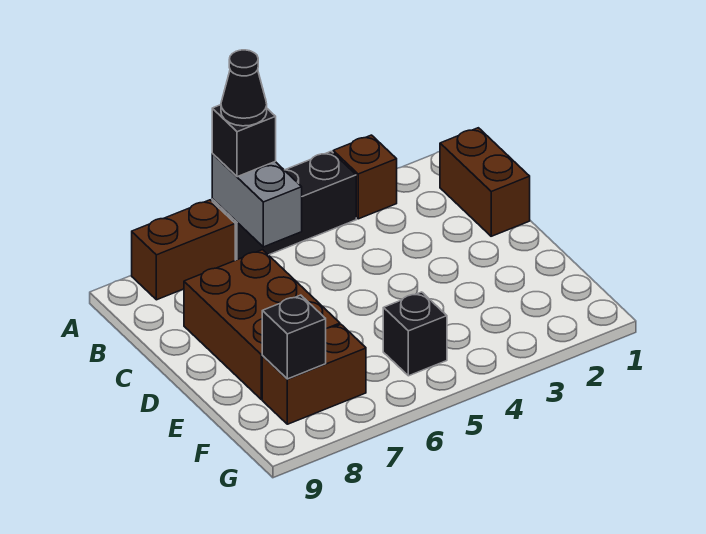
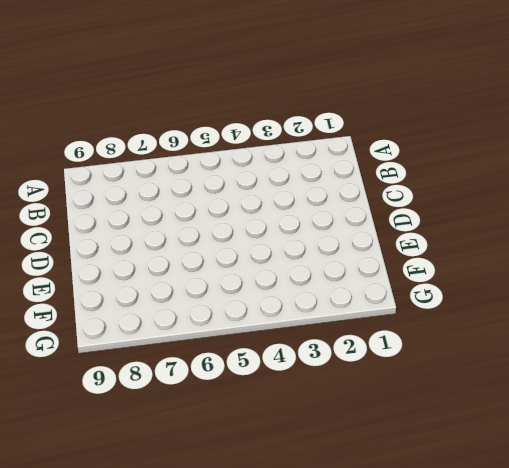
none -> brown 1x1 brick [333,135,397,219]
none -> black 1x3 brick [212,151,356,260]

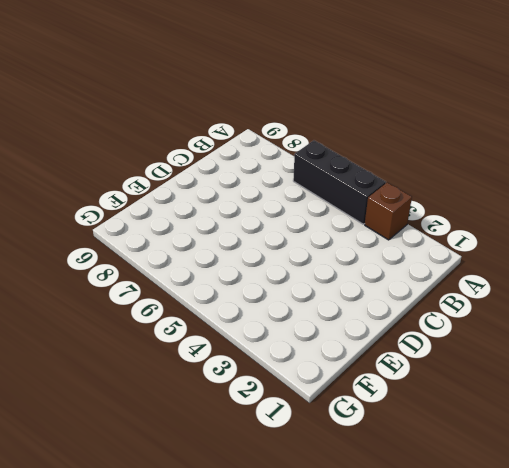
none -> brown 1x2 brick [132,200,235,300]
none -> brown 1x2 brick [440,128,530,236]

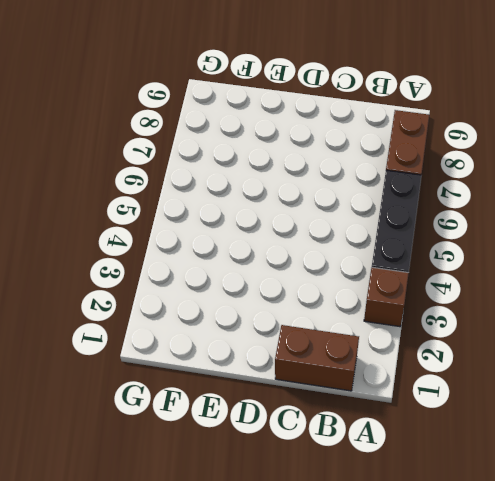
none -> brown 2x3 brick [184,250,340,399]
none -> black 1x1 brick [383,292,447,376]

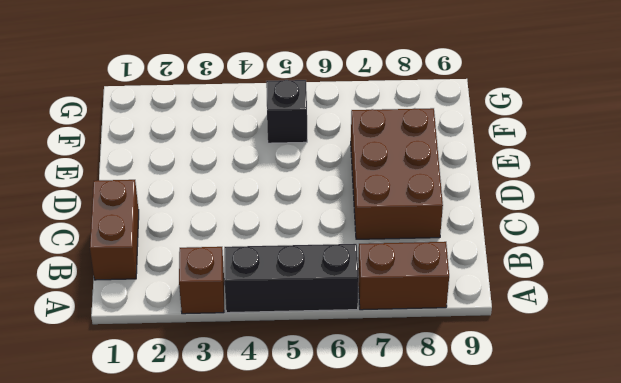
none -> brown 1x2 brick [262,325,366,424]
none -> grey 1x2 brick [212,154,302,247]

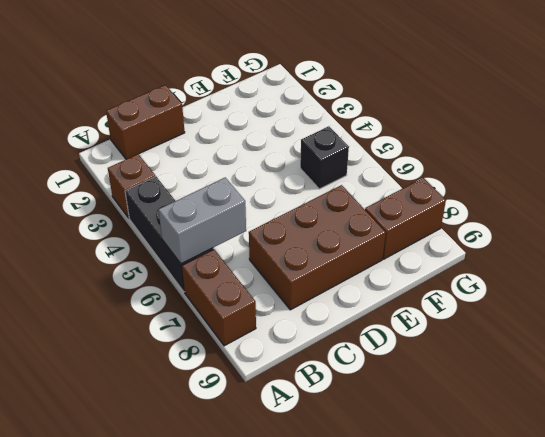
brown 1x2 brick [365,178,446,259] -> brown 1x2 brick turned to [262,325,366,424]
none -> black 1x1 brick [262,295,326,379]
none -> black 1x1 brick [212,105,276,177]

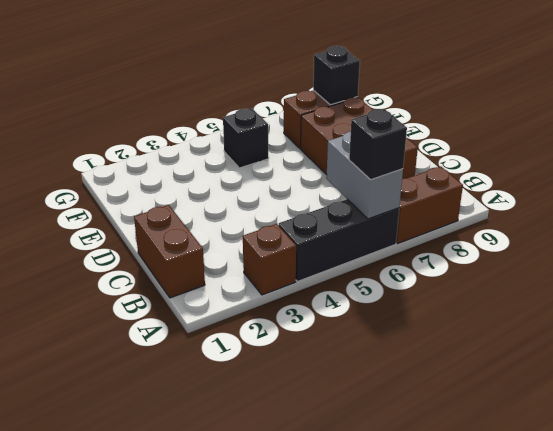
none -> black 1x1 cone [221,50,267,126]

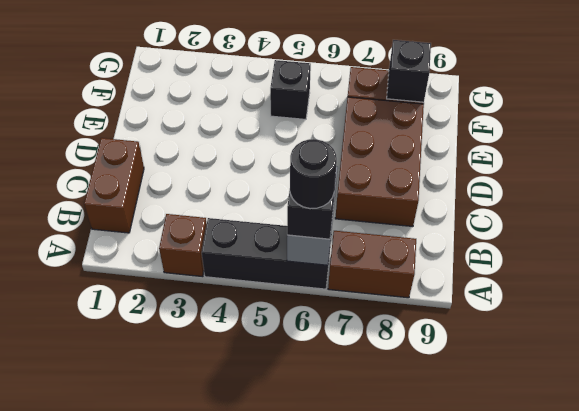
black 1x1 round brick [290,139,337,209] -> black 1x1 cone [221,50,267,126]

